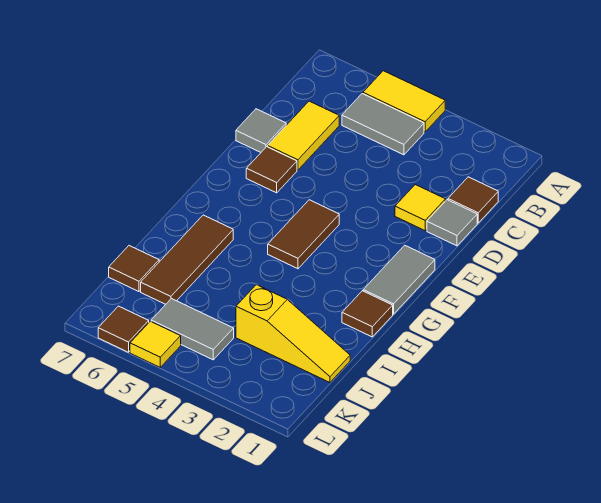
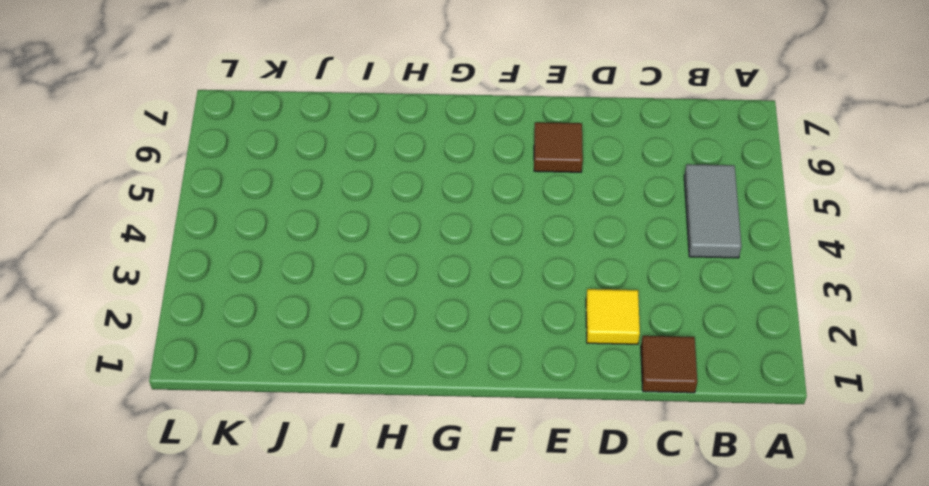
none -> yellow 1x2 tile [363,71,445,132]
none -> yellow 1x2 tile [268,101,339,170]
none -> grey 1x1 tile [427,200,477,246]

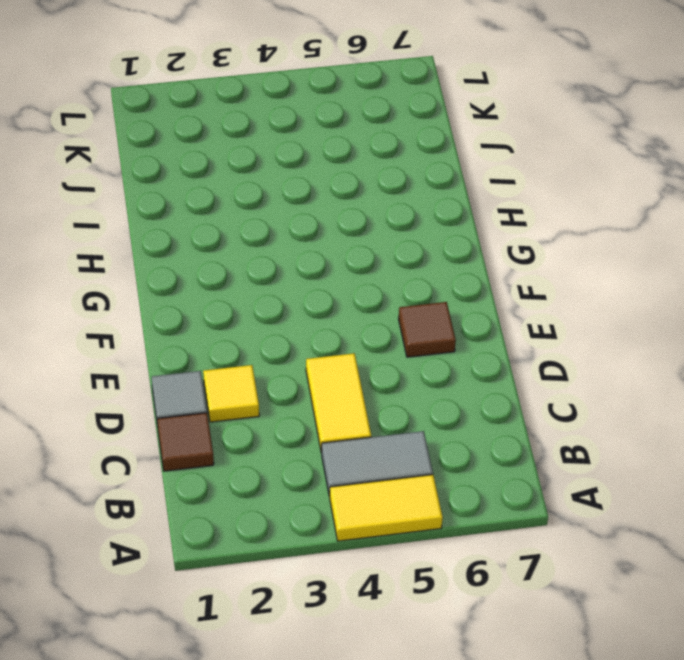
yellow 1x2 tile [306,353,371,453] -> yellow 1x2 tile moved to [268,101,339,170]
none -> grey 1x1 tile [236,109,286,152]
none -> grey 1x2 tile [363,245,435,314]
none -> brown 1x2 tile [268,200,339,269]

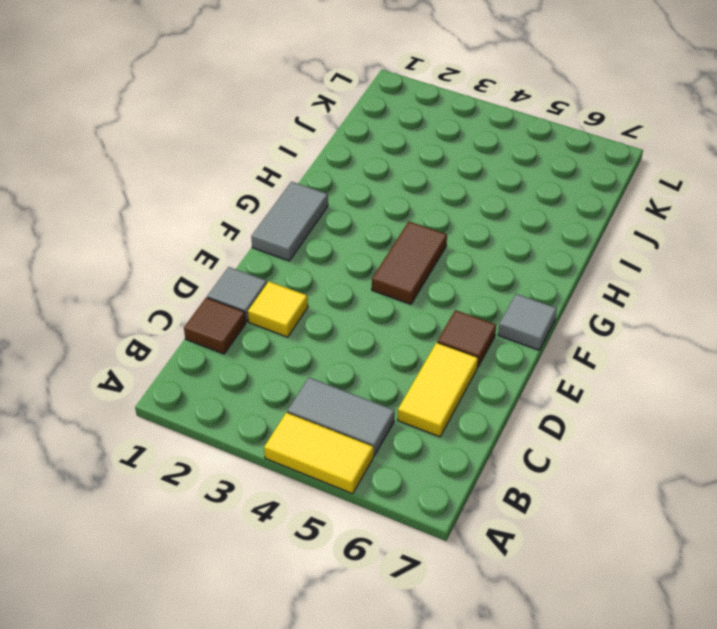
grey 1x1 tile [498,294,557,350] -> grey 1x1 tile moved to [236,109,286,152]
none -> brown 1x1 tile [342,291,393,337]
none -> brown 1x3 tile [141,215,233,304]
none -> yellow 1x3 slope [236,285,350,382]

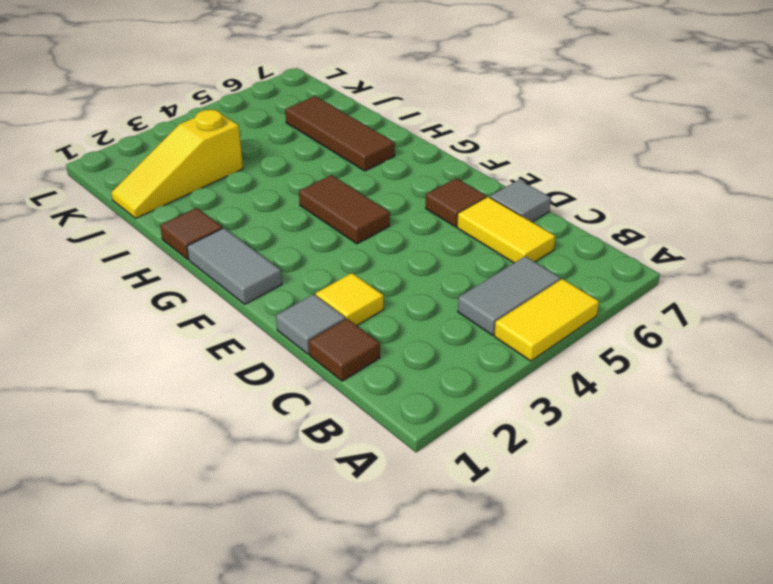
none -> brown 1x1 tile [109,246,159,292]
none -> grey 1x2 tile [151,299,234,360]
none -> yellow 1x1 tile [130,321,181,367]

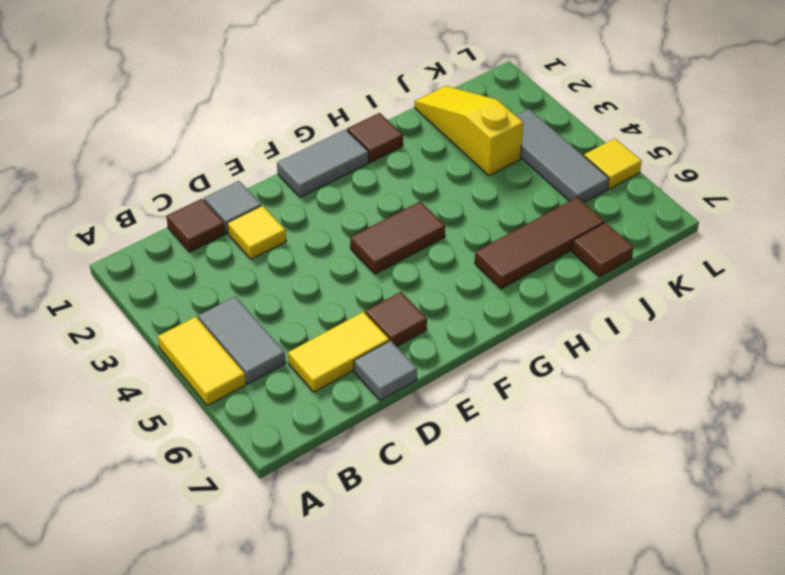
grey 1x3 tile [516,109,609,203] -> grey 1x2 tile [151,299,234,360]
none -> brown 1x1 tile [98,306,149,352]

